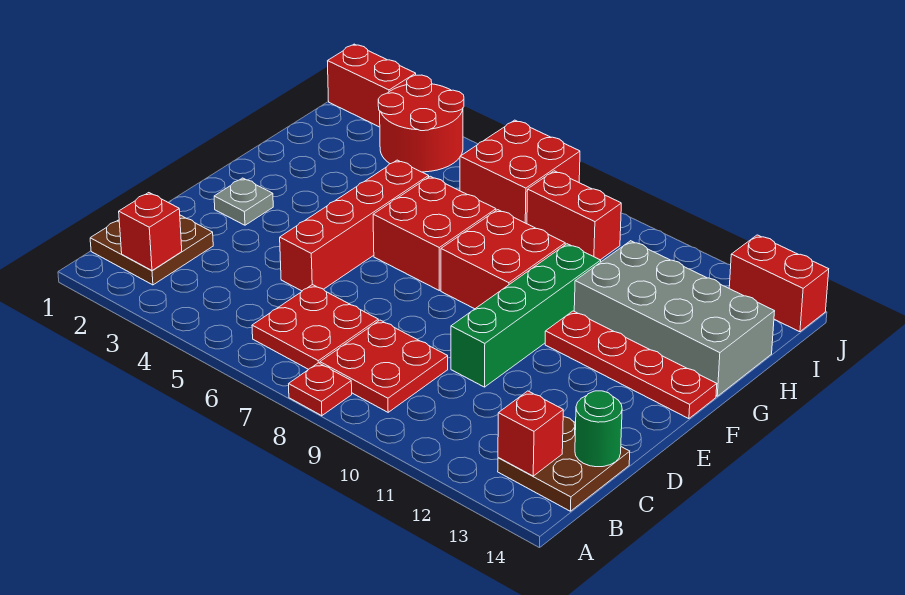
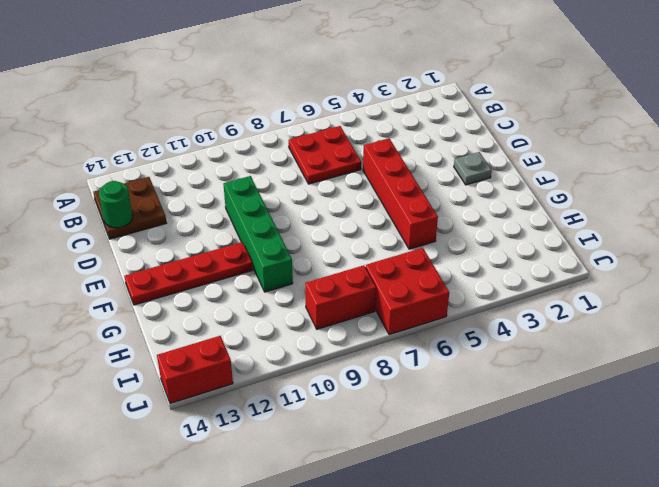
none -> red 1x1 plate [289,363,352,416]
none -> brown 2x2 plate [90,215,213,285]
none -> red 2x2 plate [320,320,448,412]

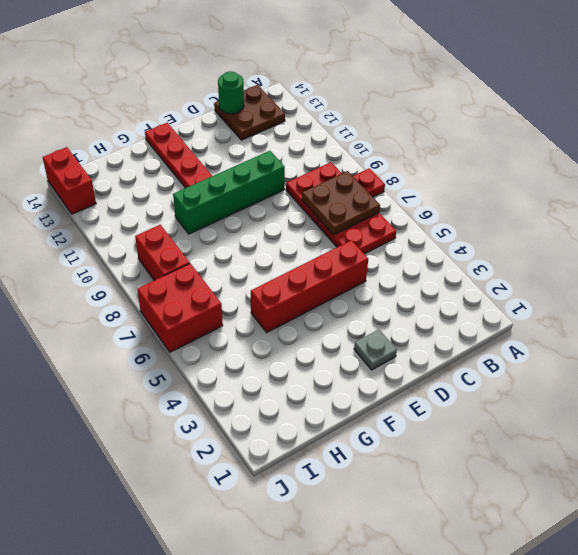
brown 2x2 plate [302,171,380,235] -> brown 2x2 plate moved to [90,215,213,285]
none -> red 2x2 brick [373,176,496,290]
none -> red 2x2 brick [441,210,565,309]
none -> grey 2x4 brick [574,241,775,396]

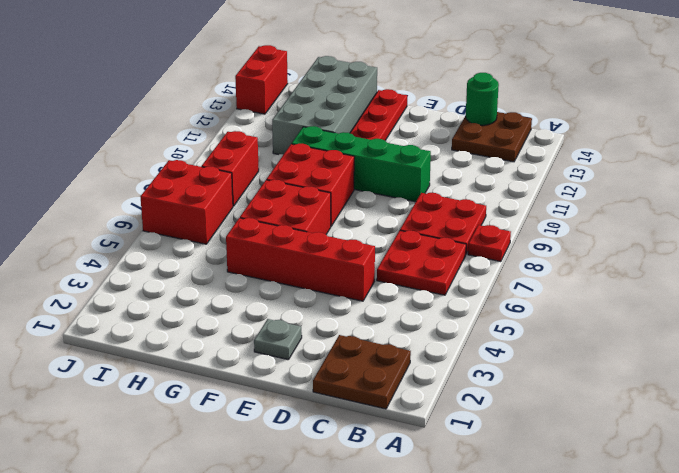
none -> red 2x2 round brick [378,75,464,172]
none -> red 1x2 brick [328,44,416,127]
none -> red 1x1 brick [119,193,182,271]

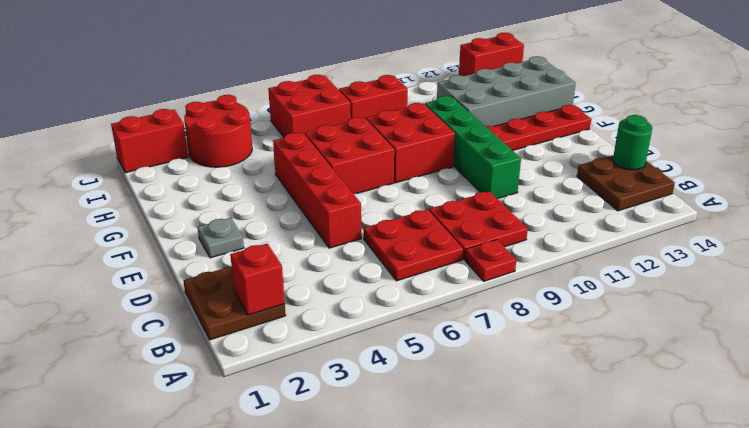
none -> red 1x1 brick [498,391,563,476]

